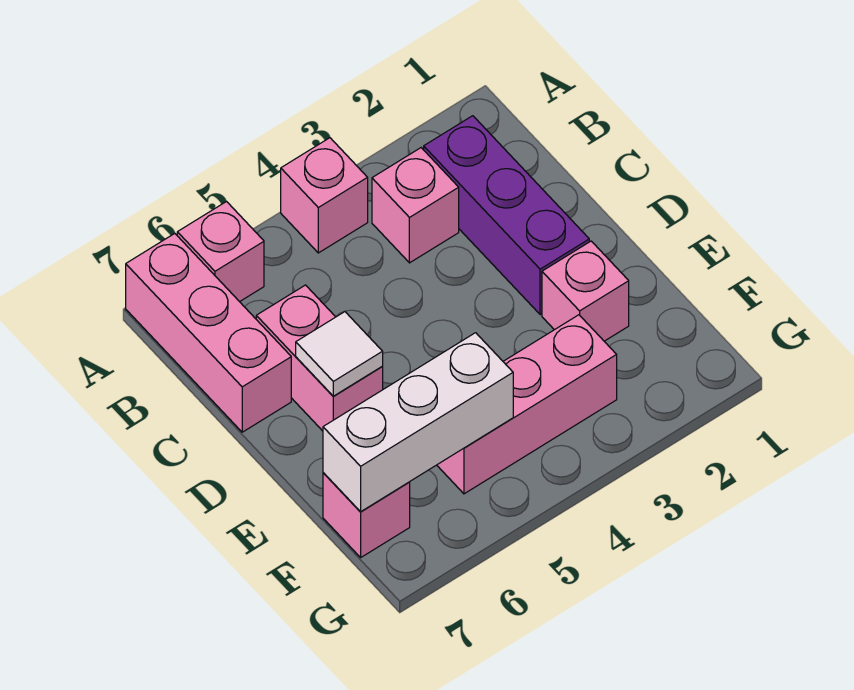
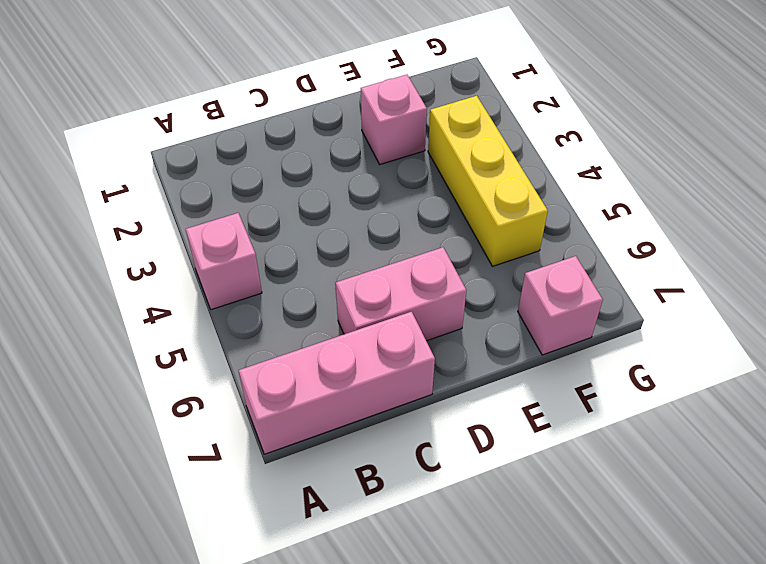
yellow 1x3 brick [428,96,548,266] -> pink 1x3 brick [437,315,617,494]
none -> pink 1x1 brick [177,202,264,302]
none -> purple 1x3 brick [424,116,589,315]

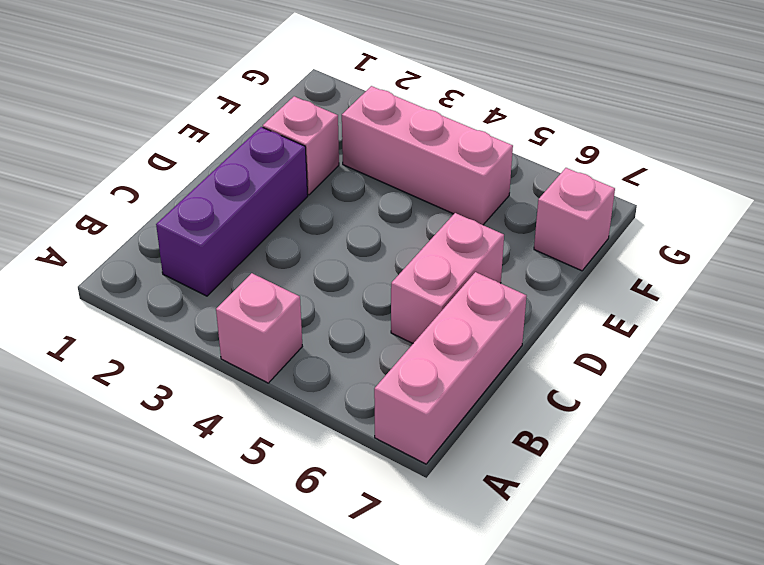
none -> pink 1x1 brick [177,202,264,302]
none -> pink 1x1 brick [372,148,459,263]

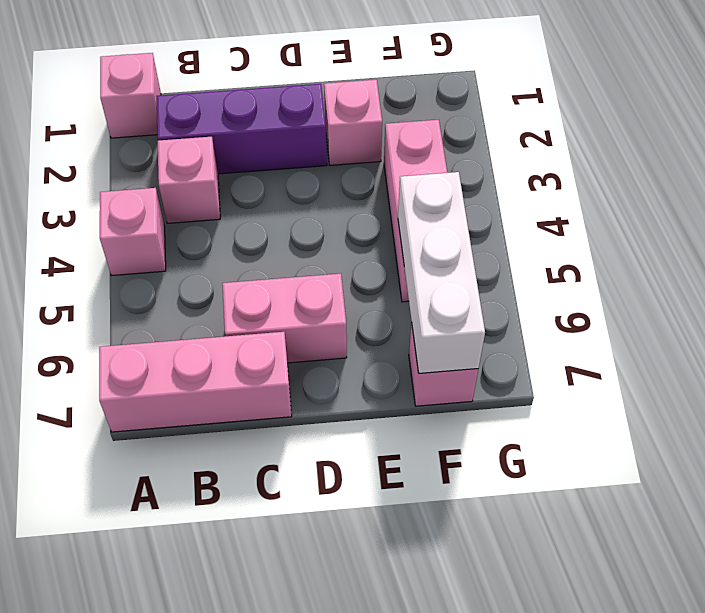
pink 1x1 brick [100,53,161,138] -> pink 1x1 brick moved to [177,202,264,302]
none -> white 1x1 tile [296,312,383,396]

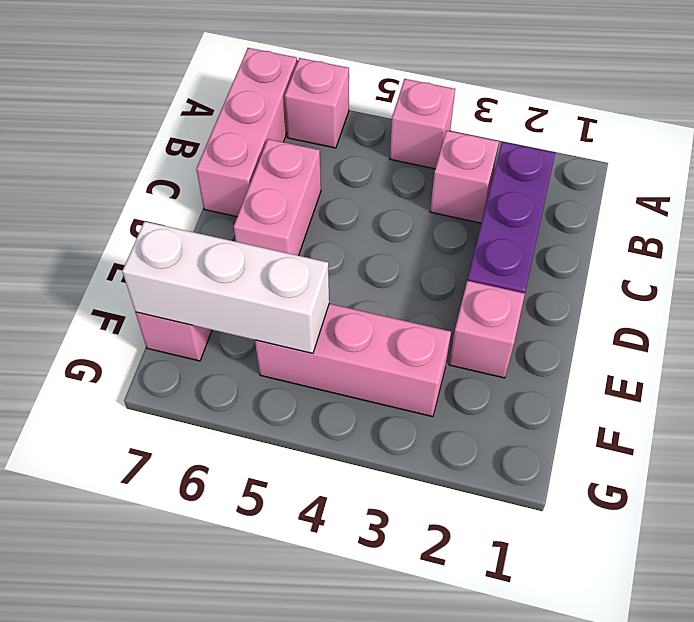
none -> white 1x1 tile [296,312,383,396]

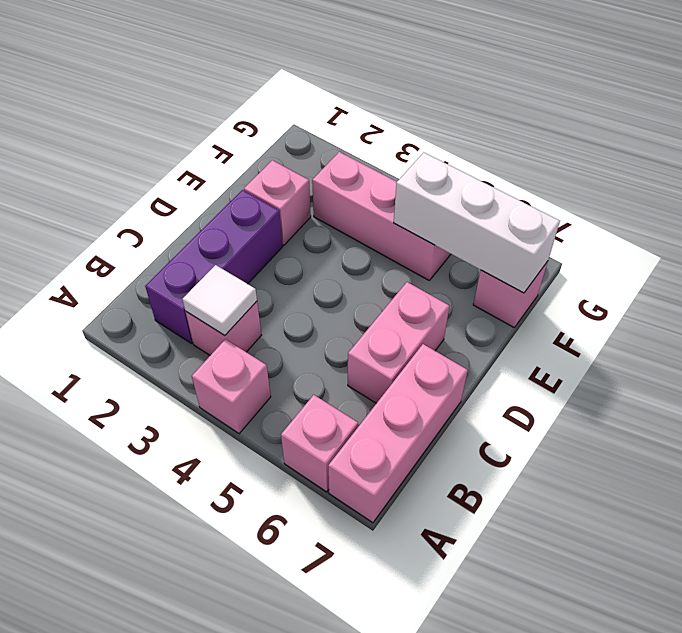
white 1x1 tile [182,265,257,336] -> white 1x1 tile moved to [296,312,383,396]

